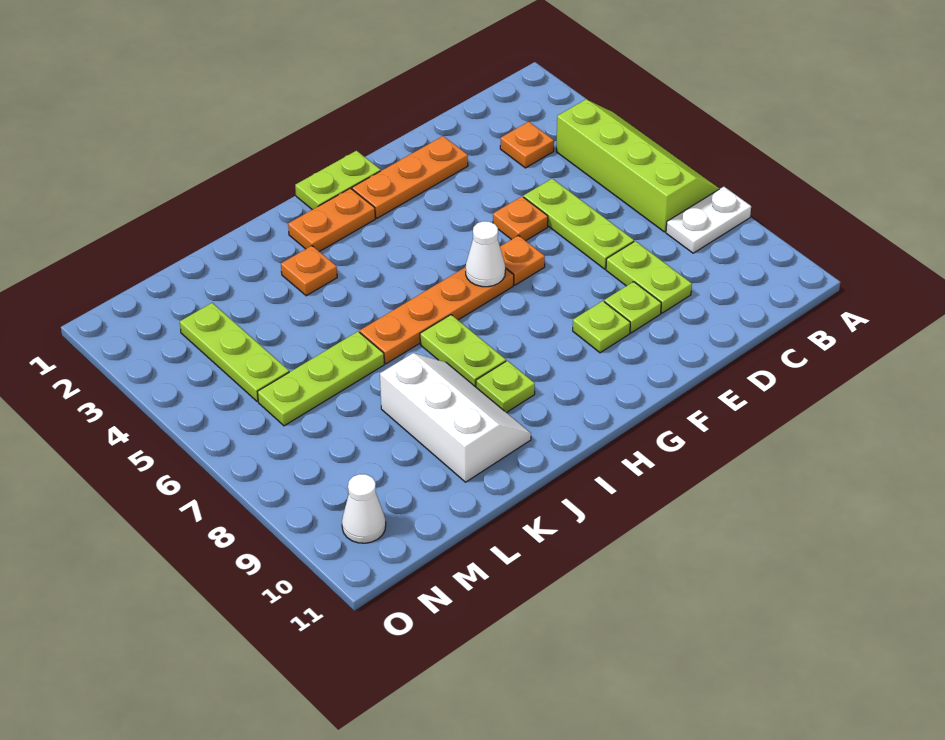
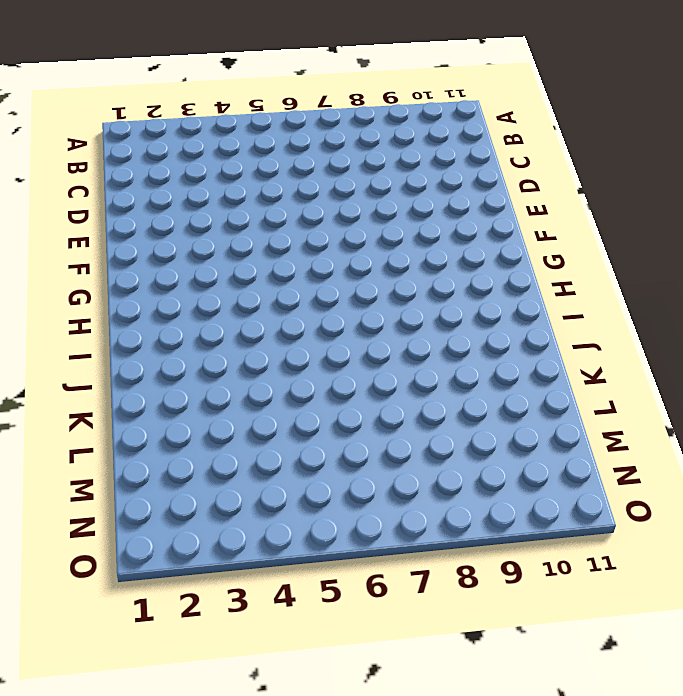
none -> lime 2x4 slope [556,99,719,232]
none -> white 1x2 plate [666,187,751,253]
none -> orange 1x1 plate [500,122,554,168]

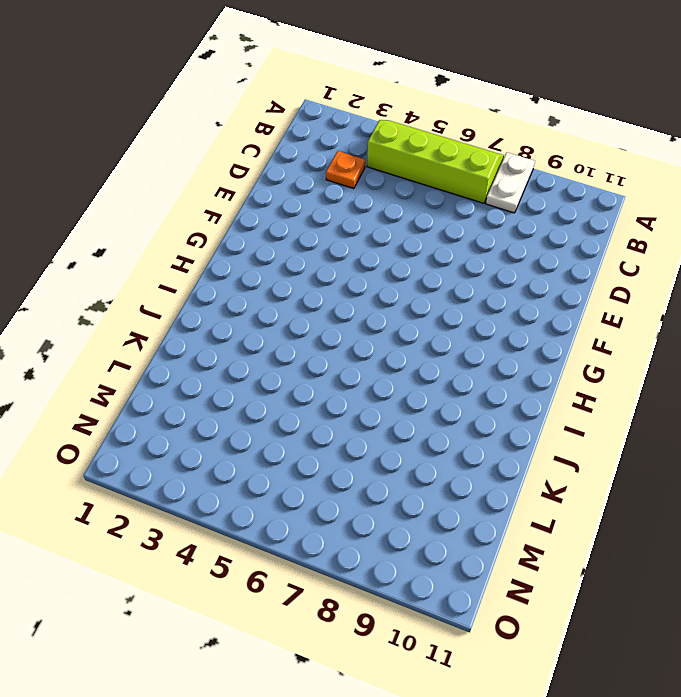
none -> lime 1x3 plate [524,179,634,269]
none -> lime 1x2 plate [606,241,692,313]
none -> orange 1x3 plate [352,136,468,218]

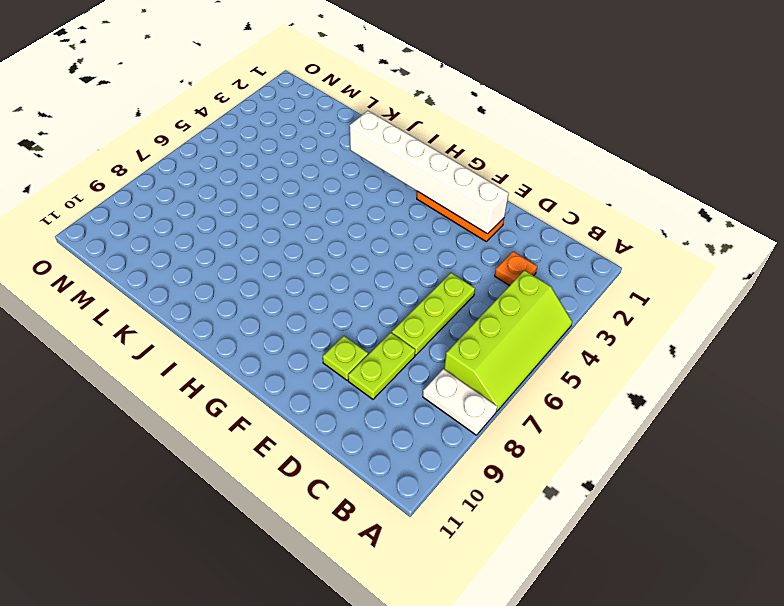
white 1x6 brick [350,111,509,234] -> none
none -> orange 1x1 plate [493,197,548,241]
none -> orange 1x1 plate [500,235,545,285]
none -> lime 1x1 plate [573,301,630,353]

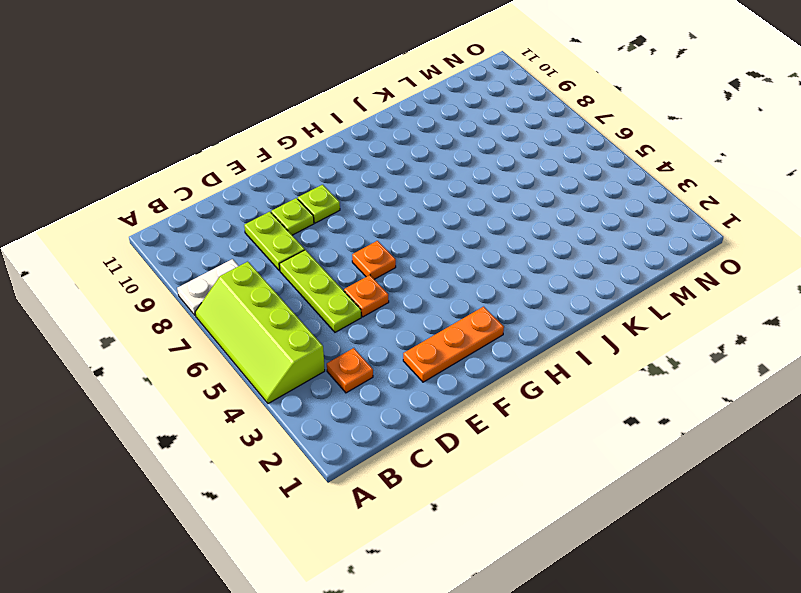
none -> lime 1x2 plate [295,151,381,210]
none -> orange 1x4 plate [360,267,514,364]
none -> orange 1x2 plate [288,188,375,252]

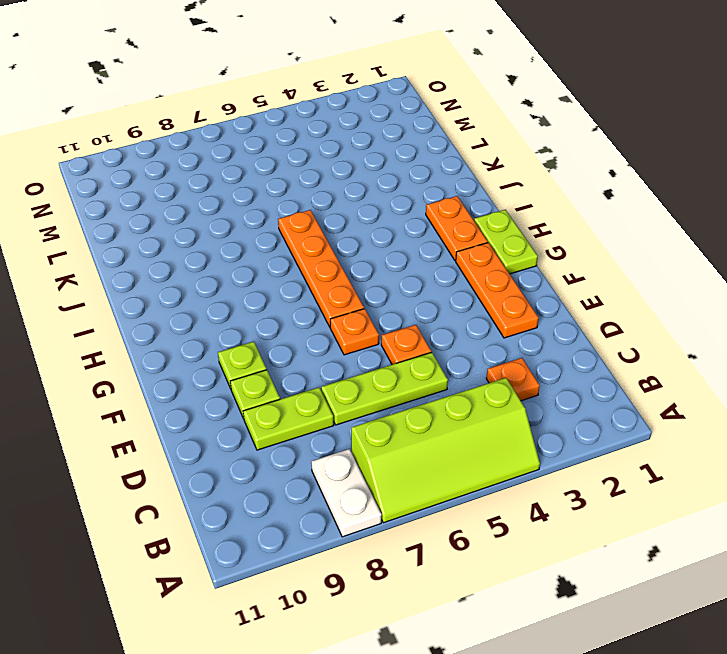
none -> lime 1x2 plate [420,315,506,387]
none -> lime 1x1 plate [476,361,535,413]
none -> orange 1x1 plate [281,246,337,296]

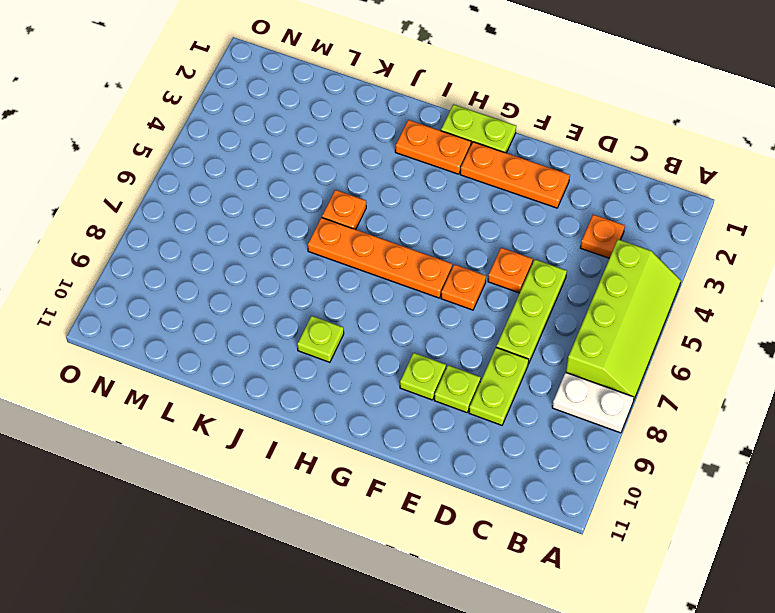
orange 1x1 plate [322,190,366,230] -> orange 1x1 plate moved to [281,246,337,296]
none -> lime 1x2 plate [420,315,506,387]
none -> white 2x3 slope [380,353,531,482]
none -> lime 1x3 plate [258,332,384,426]

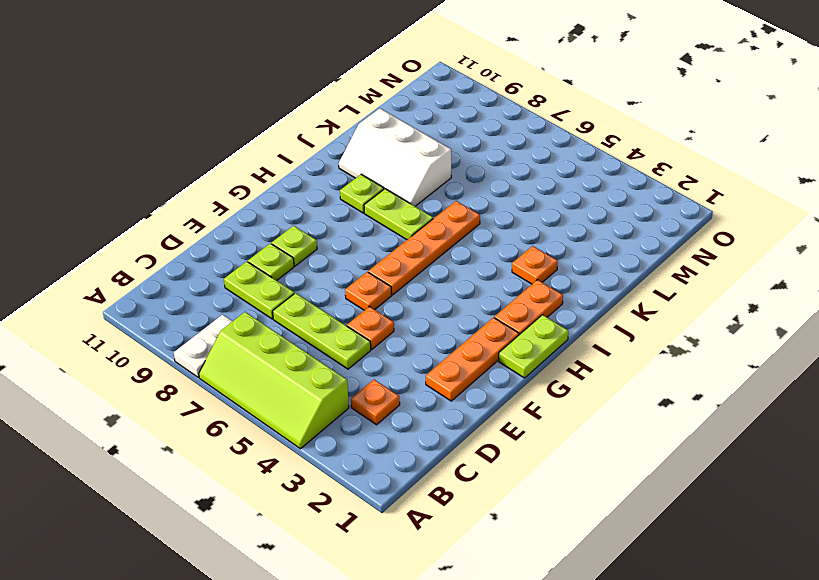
none -> lime 1x3 plate [258,332,384,426]
none -> lime 1x3 plate [180,303,289,402]
none -> white 1x1 cone [342,474,386,543]

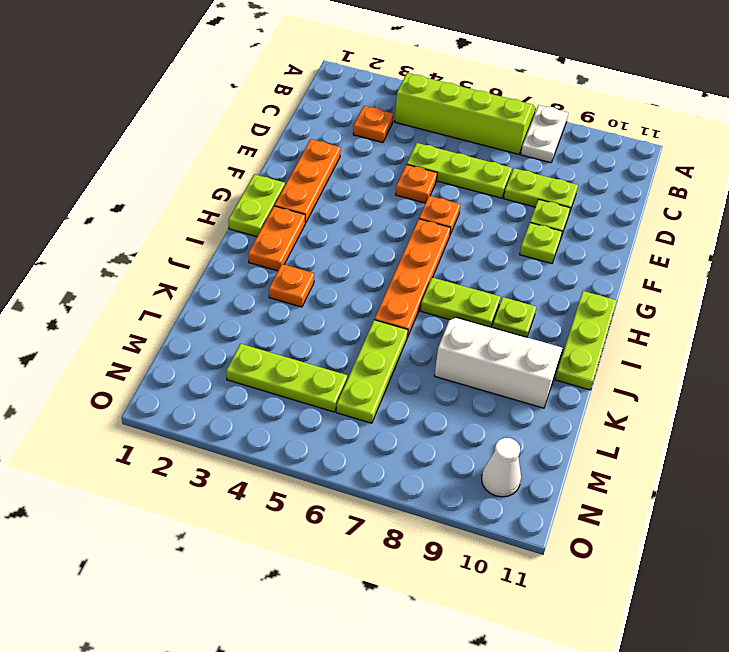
lime 1x3 plate [555,291,617,390] -> none
none -> white 1x1 cone [466,221,505,287]

